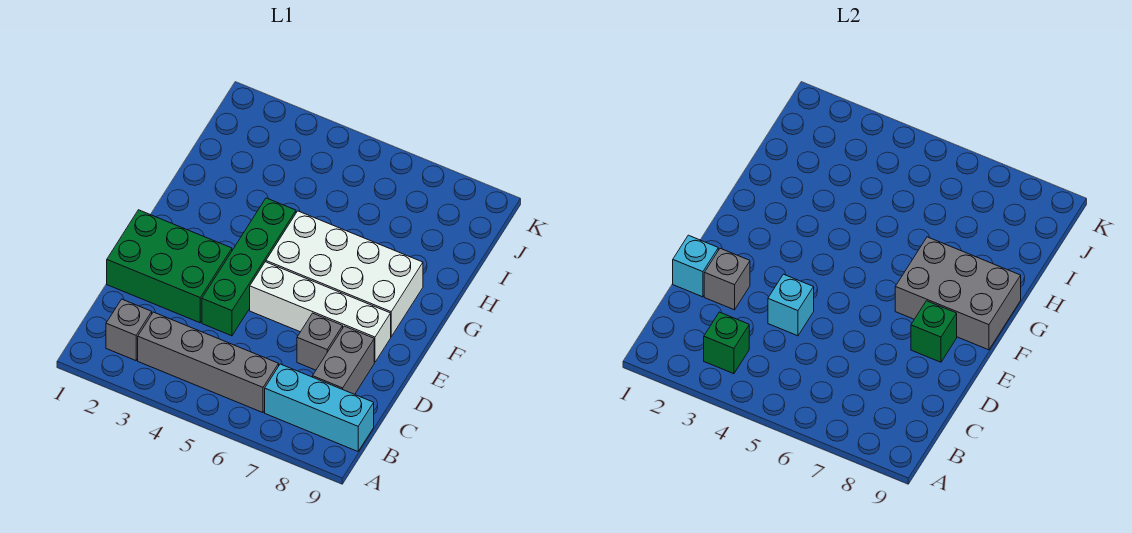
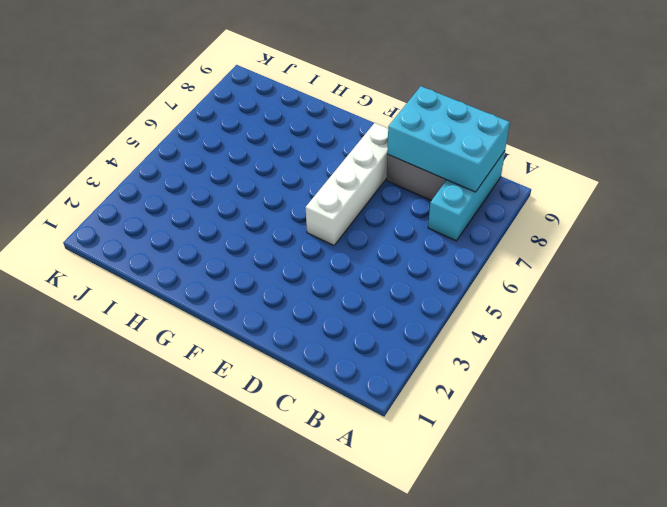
cyan 2x3 brick [387,86,510,192] -> none
none -> grey 1x1 brick [106,299,152,361]
none -> grey 1x4 brick [138,312,279,413]
none -> green 2x3 brick [107,210,232,323]

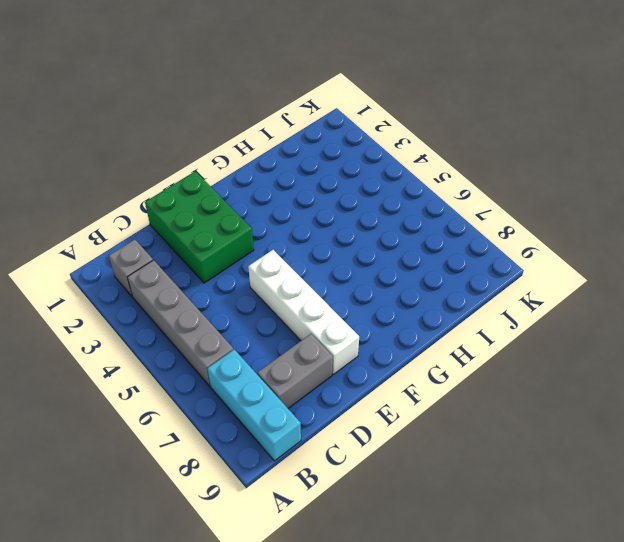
none -> green 1x4 brick [202,198,296,336]
none -> grey 1x1 brick [297,313,343,370]
none -> white 2x4 brick [266,211,423,337]

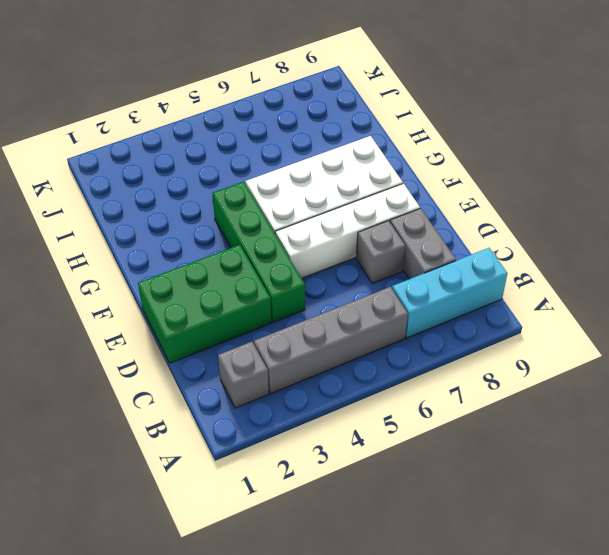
none -> green 1x1 brick [704,312,749,374]
none -> cyan 1x1 brick [673,235,718,297]
none -> grey 1x1 brick [704,248,750,310]

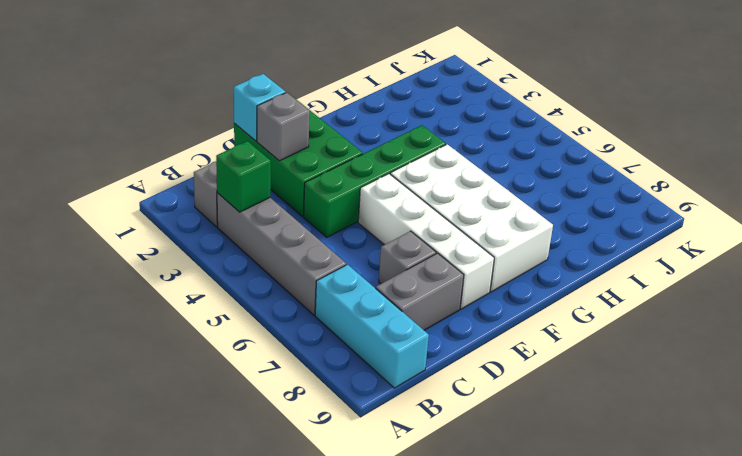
none -> cyan 1x1 brick [768,274,814,336]
none -> green 1x1 brick [911,301,957,362]
none -> grey 2x3 brick [895,237,1021,350]

